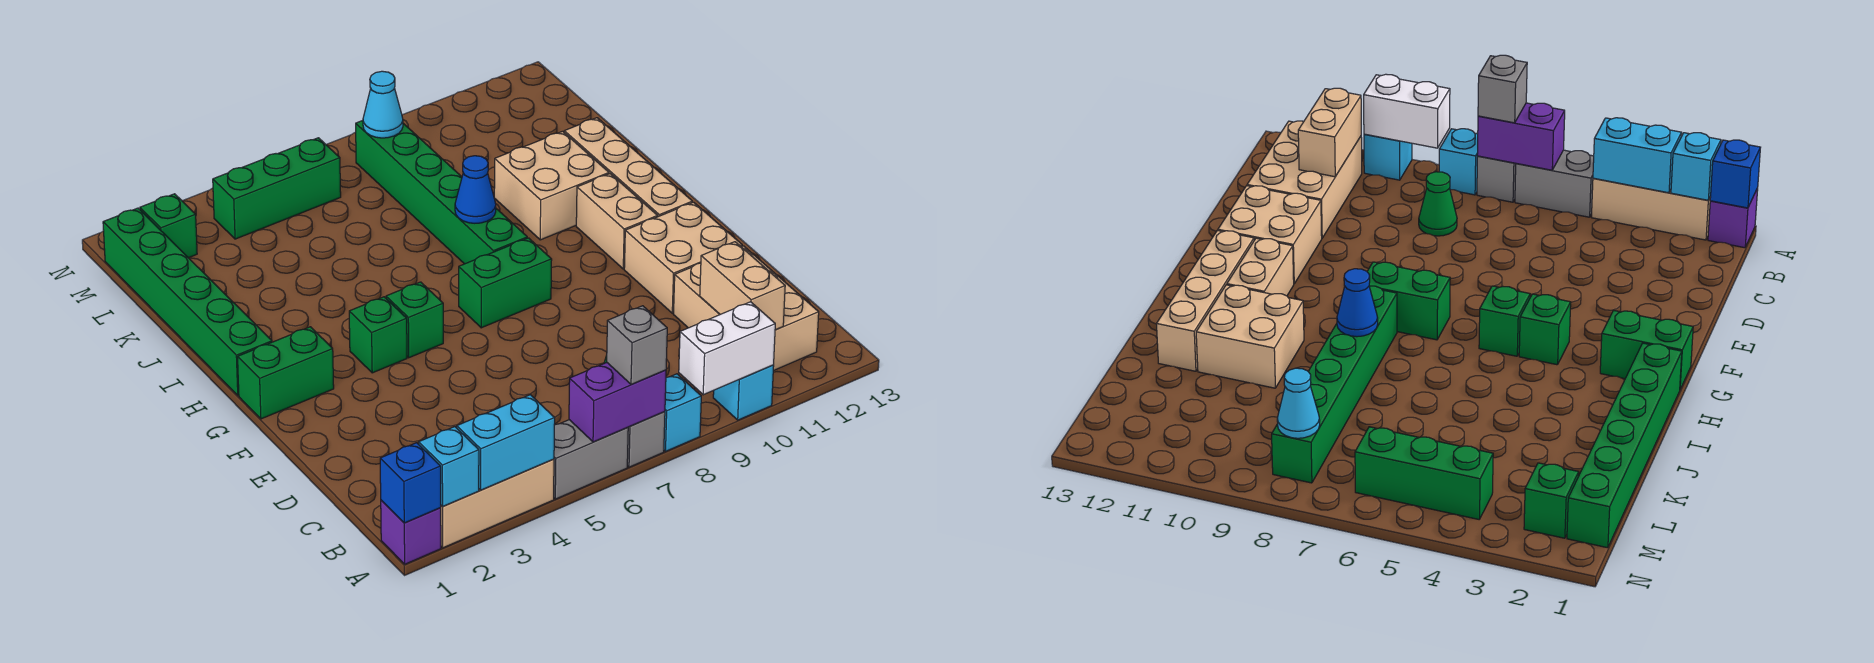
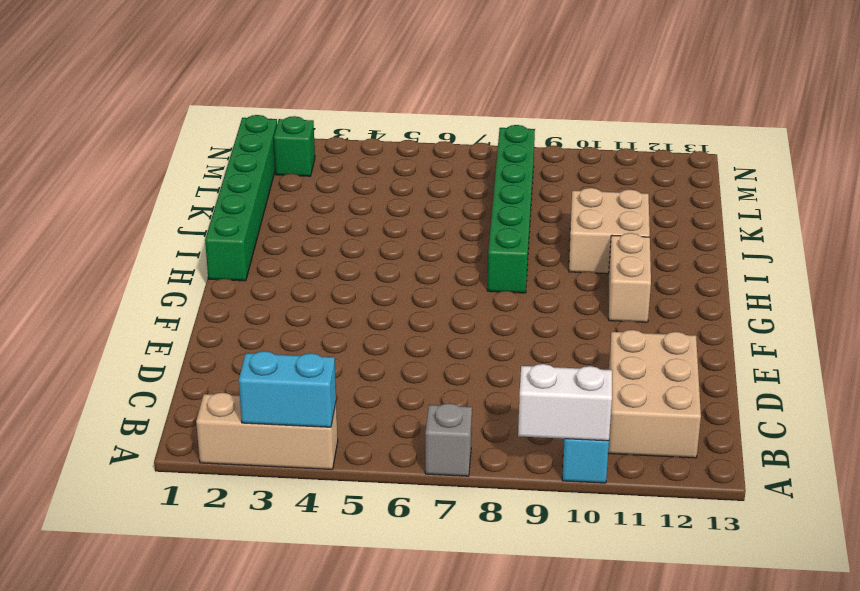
none -> purple 1x1 brick [381,500,441,564]
none -> grey 1x2 brick [554,420,628,499]
none -> cyan 1x1 brick [664,374,701,451]

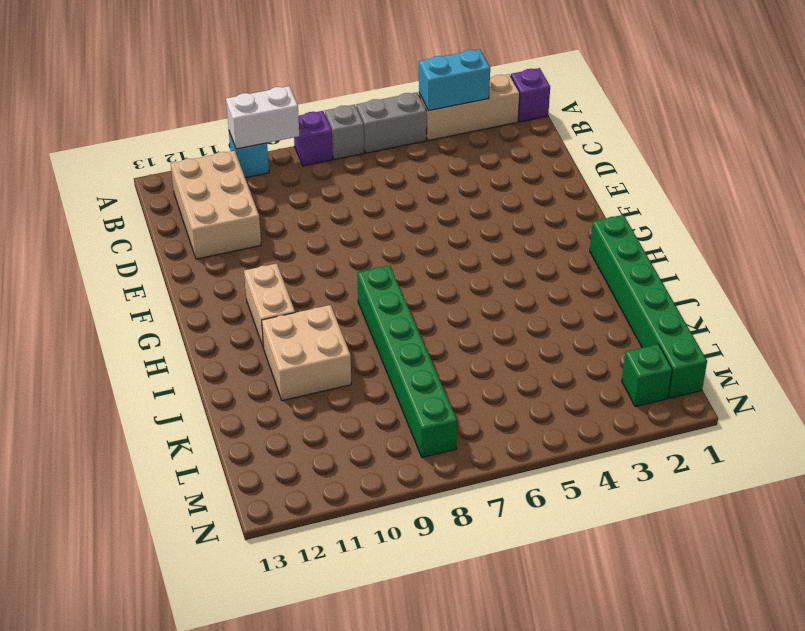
purple 1x1 brick [294,111,333,166] -> cyan 1x1 brick [664,374,701,451]
none -> green 1x1 cone [1419,172,1457,236]
none -> tan 2x2 brick [624,202,742,313]
none -> green 1x2 brick [238,327,334,419]

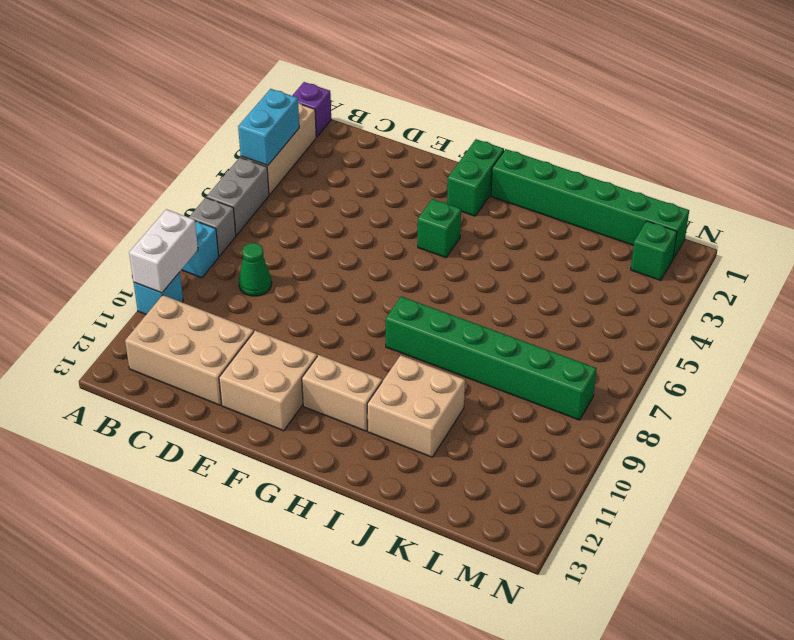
none -> green 1x1 brick [386,282,443,358]
none -> green 1x2 brick [459,238,552,328]
none -> tan 1x4 brick [564,118,692,217]

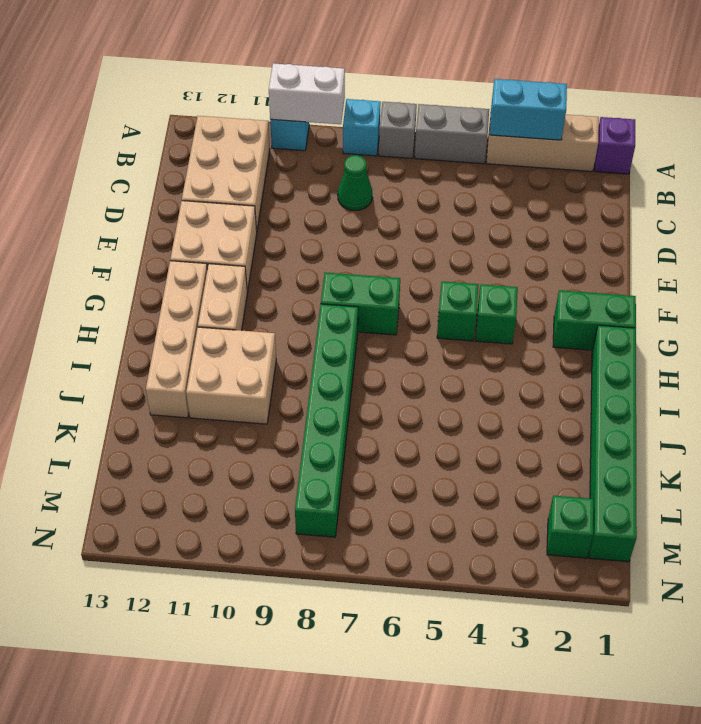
none -> green 1x3 brick [213,138,341,239]
none -> blue 1x1 brick [380,443,441,523]
none -> cyan 1x1 brick [419,427,479,507]

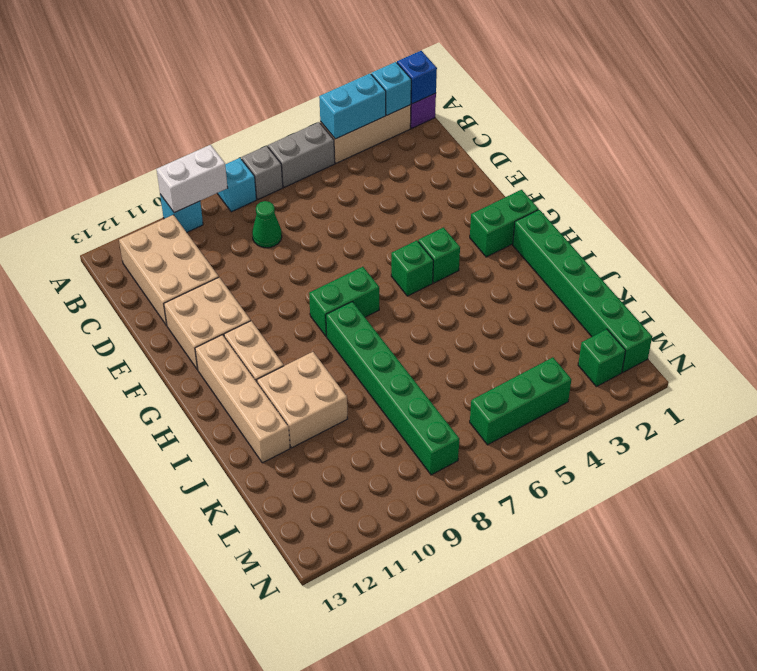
none -> purple 1x2 brick [569,363,666,442]
none -> tan 1x2 brick [700,242,785,330]
none -> blue 1x1 cone [455,156,496,223]

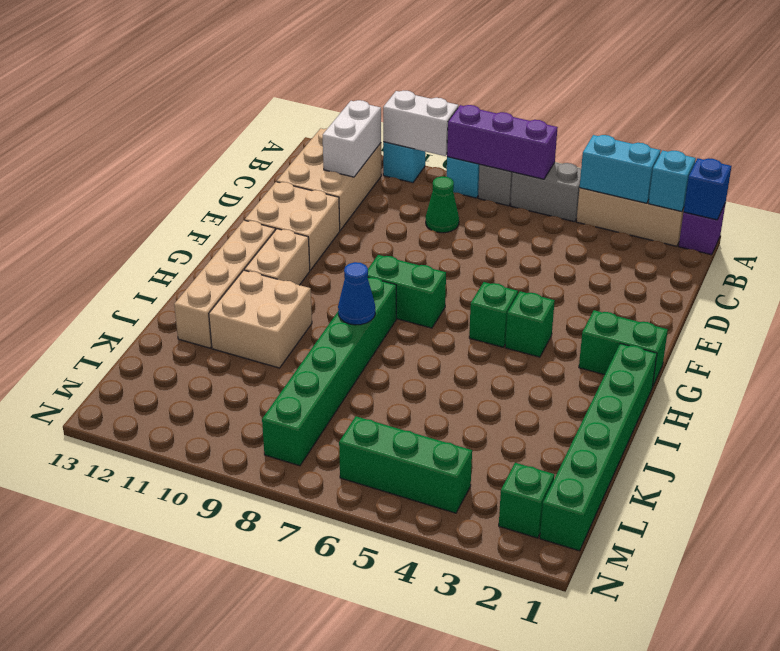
purple 1x3 brick [447,105,558,179] -> purple 1x2 brick [569,363,666,442]
white 1x2 brick [323,100,381,177] -> tan 1x2 brick [700,242,785,330]
none -> cyan 1x1 cone [363,71,403,138]
none -> grey 1x1 brick [607,306,667,385]

